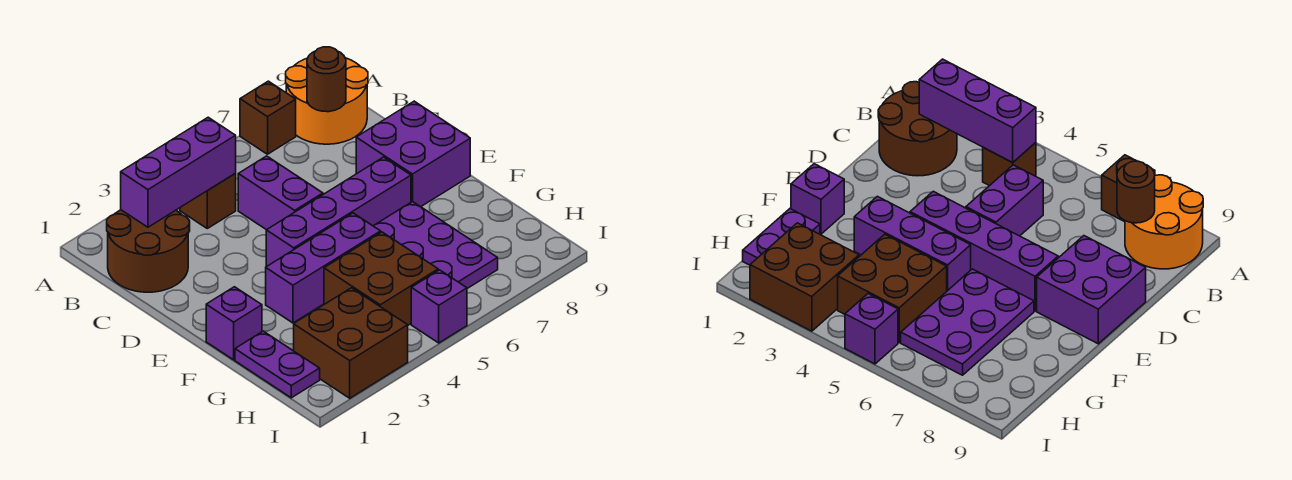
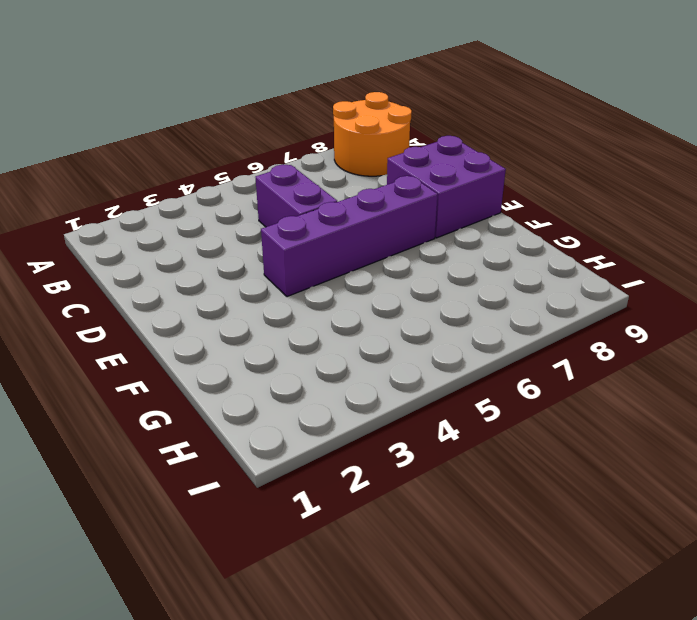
none -> brown 1x1 brick [240,81,296,154]
none -> brown 2x2 round brick [107,210,189,292]
none -> brown 1x1 brick [180,174,236,228]

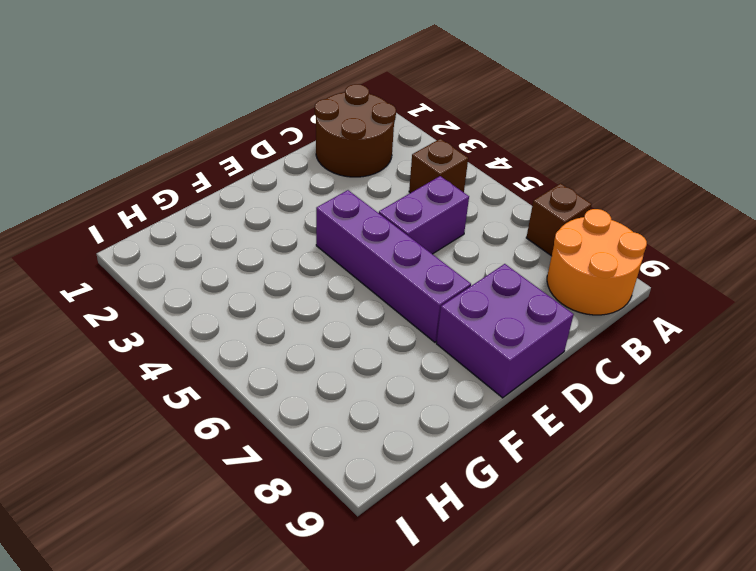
none -> purple 1x1 brick [206,287,262,360]
none -> purple 1x3 brick [266,213,381,323]
none -> purple 2x3 plate [374,201,498,288]

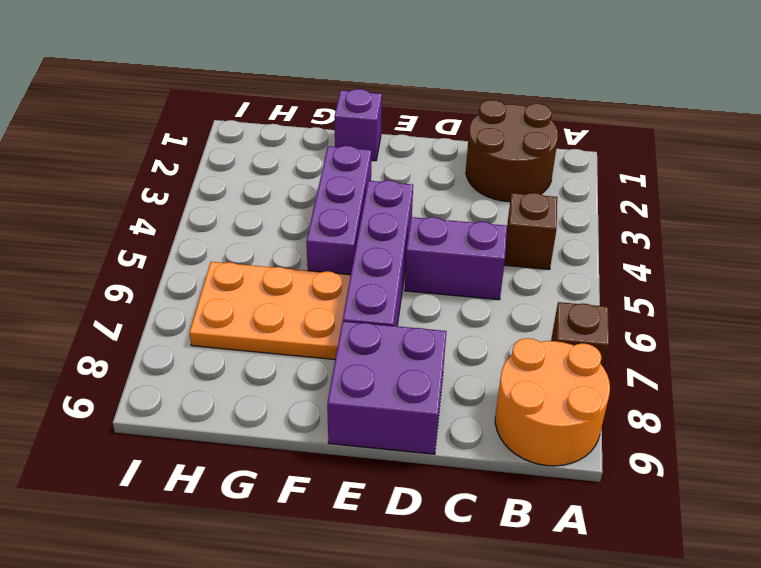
orange 2x3 plate [189,262,351,360] -> purple 2x3 plate [374,201,498,288]
none -> purple 1x2 plate [235,331,320,398]
none -> brown 2x2 brick [324,232,438,325]
none -> brown 2x2 brick [294,288,408,398]

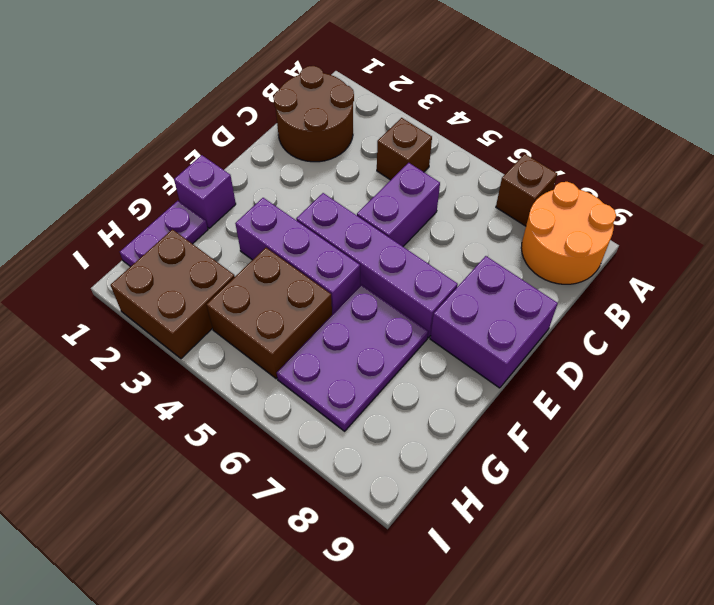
none -> purple 1x1 brick [411,270,467,343]
none -> purple 1x3 brick [121,117,236,227]
none -> brown 1x1 round brick [307,47,346,112]

